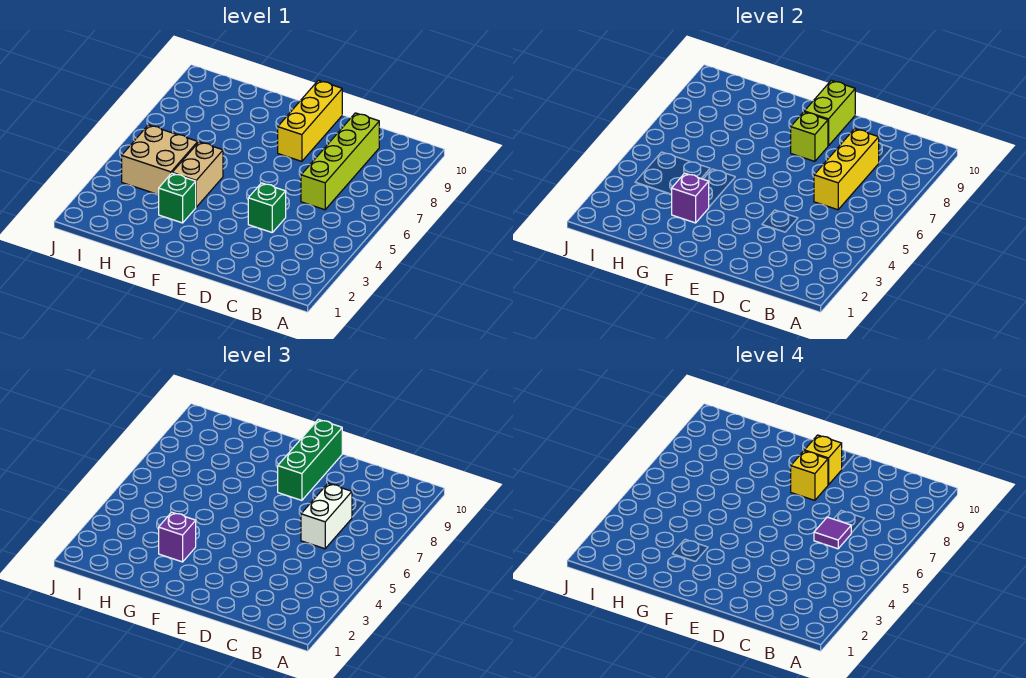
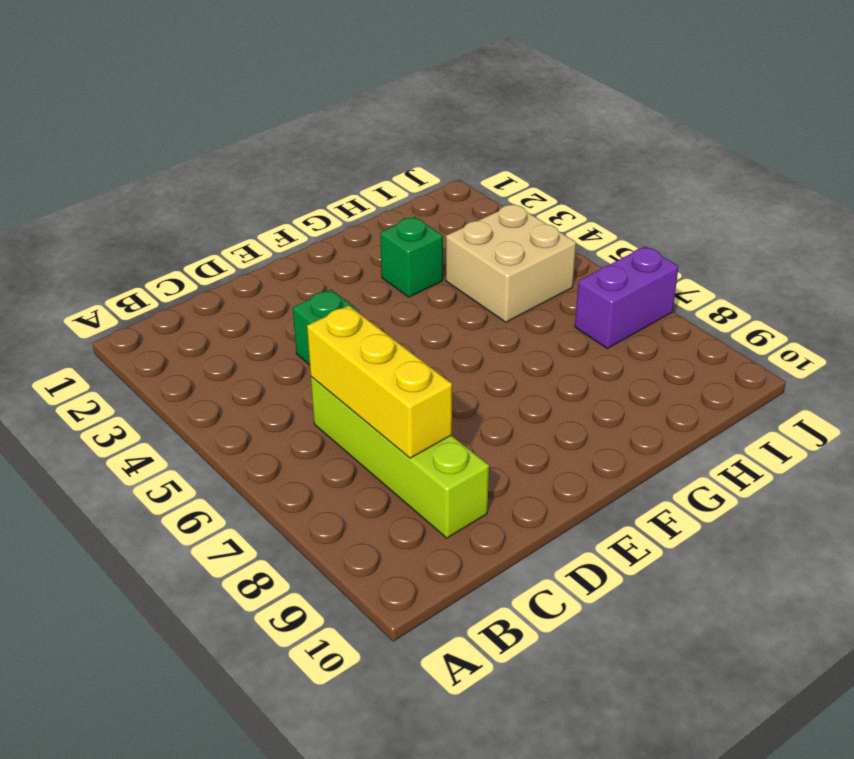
purple 1x2 brick [575,247,679,349] -> none
none -> yellow 1x3 brick [278,80,342,161]
none -> tan 1x2 brick [172,142,223,207]
none -> lime 1x1 brick [791,112,828,161]

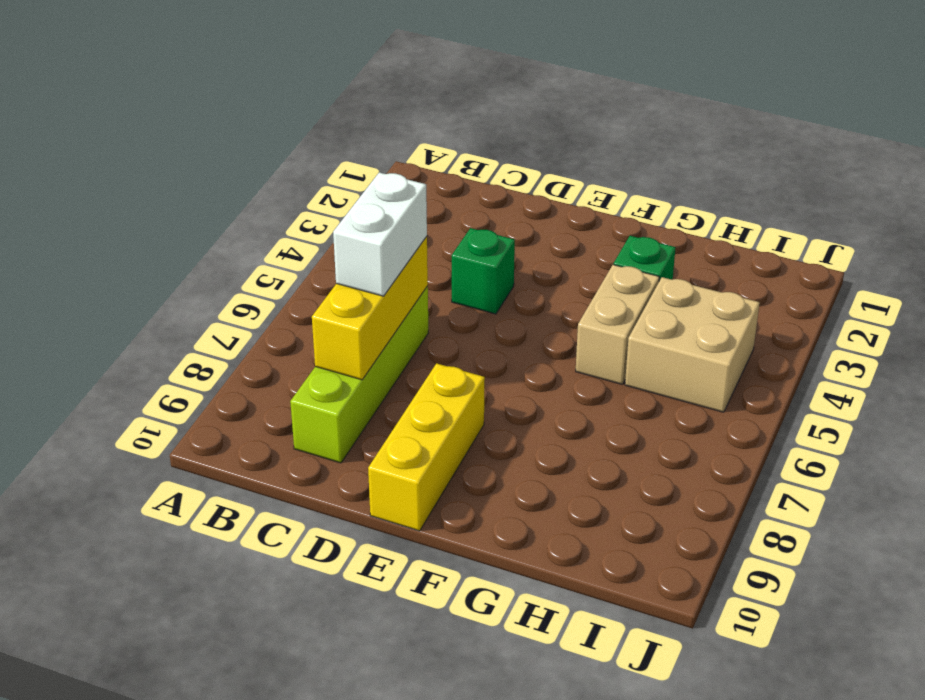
none -> lime 1x1 brick [791,112,828,161]
none -> lime 1x2 brick [804,80,855,146]
none -> purple 1x1 brick [672,173,709,223]

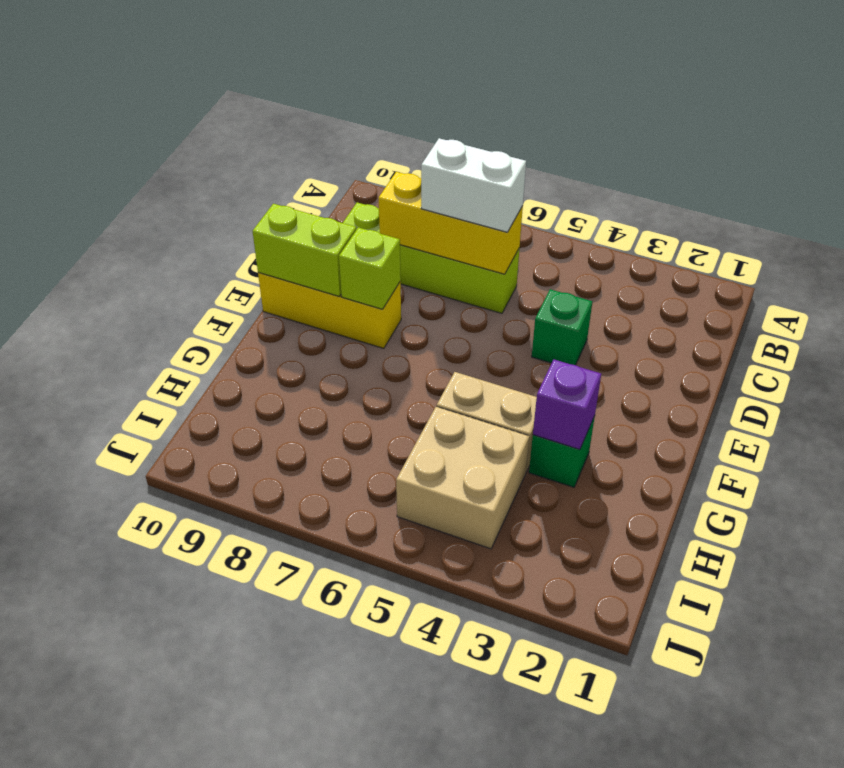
none -> green 1x3 brick [278,419,342,500]
none -> purple 1x1 brick [159,512,196,562]
none -> purple 1x1 tile [814,517,851,549]

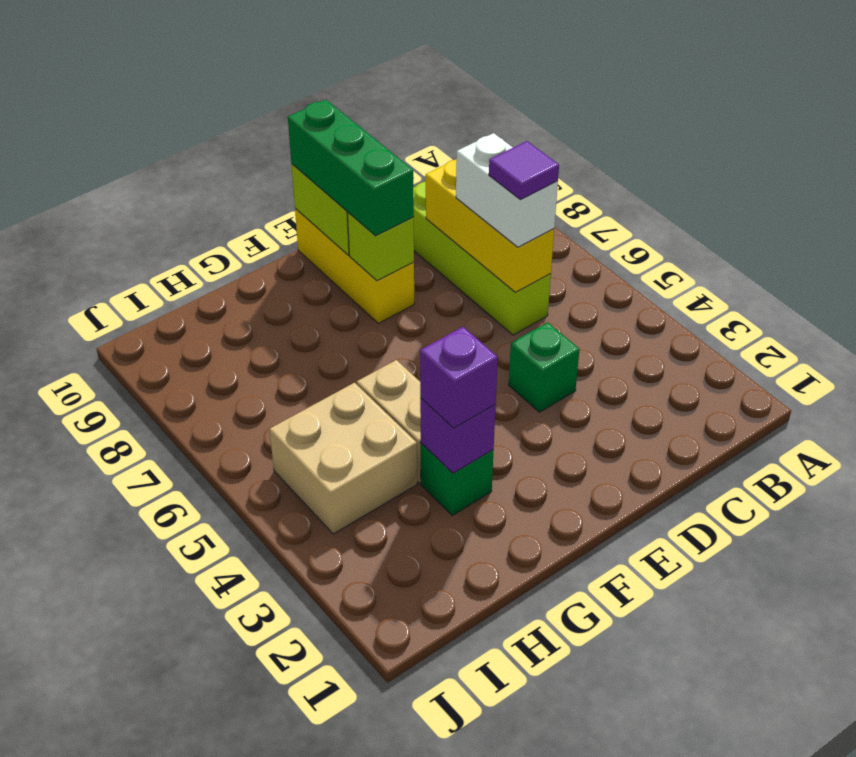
none -> yellow 1x1 brick [791,451,828,500]
none -> yellow 1x1 brick [804,435,842,485]

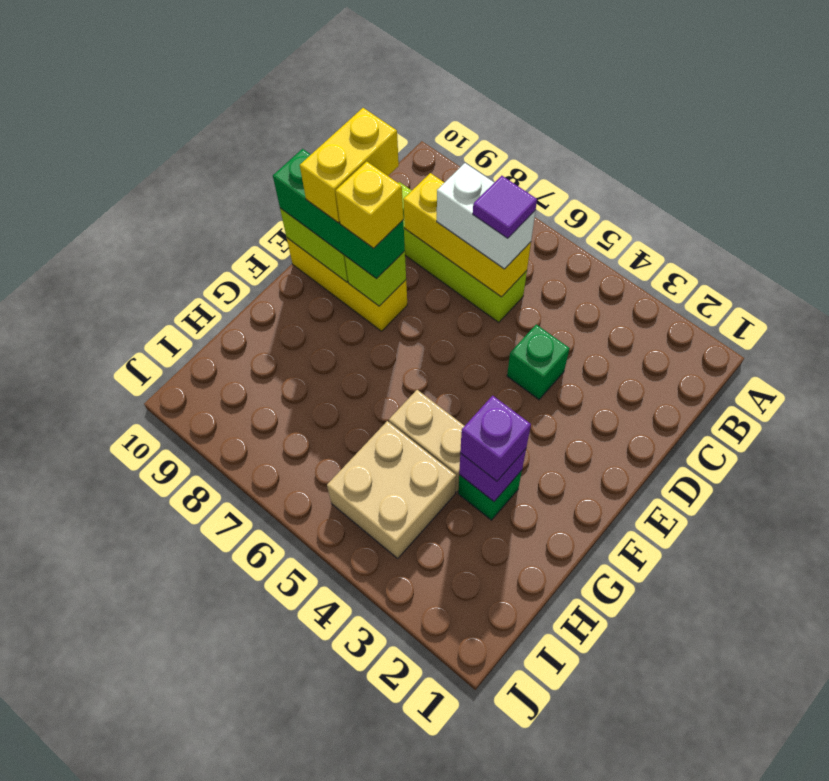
yellow 1x2 brick [300,108,399,223] -> yellow 1x1 brick [804,435,842,485]

